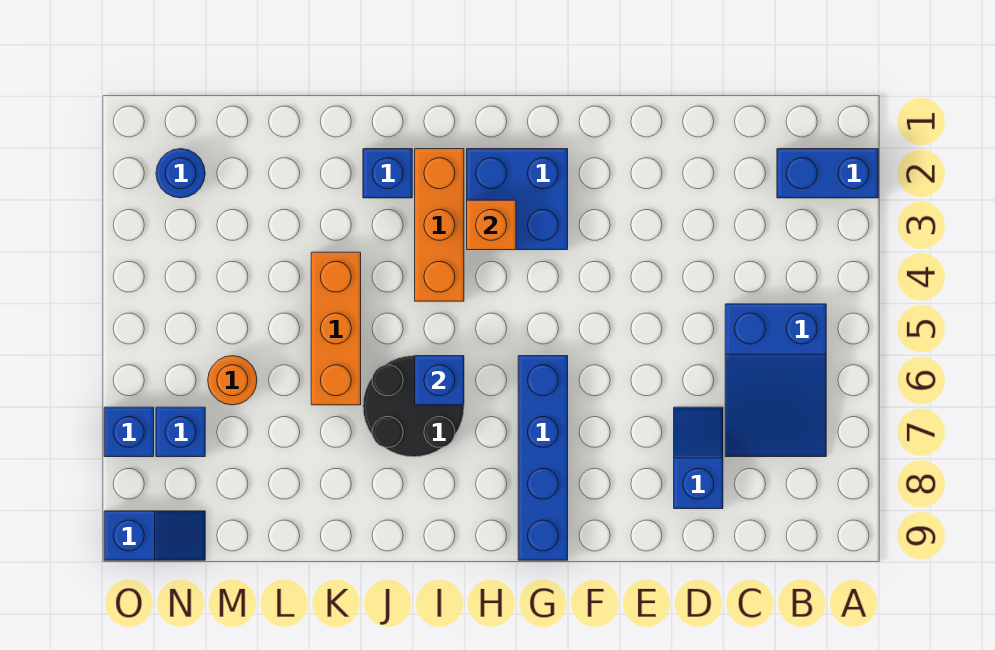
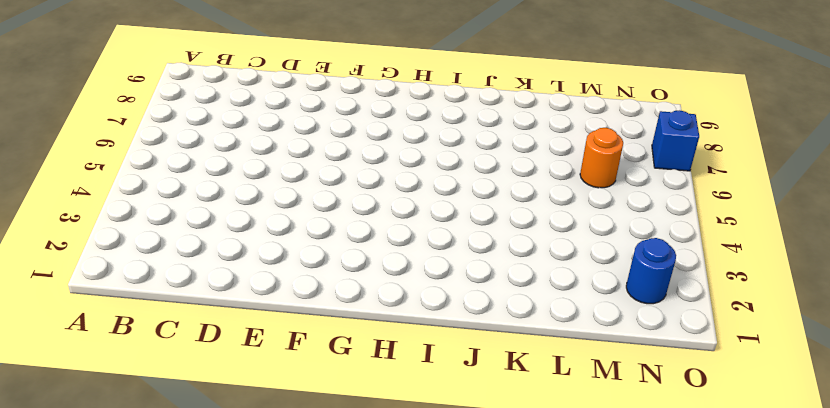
none -> blue 1x2 brick [777,149,878,198]
none -> blue 2x3 slope [725,304,826,457]
none -> blue 1x2 slope [674,407,723,509]

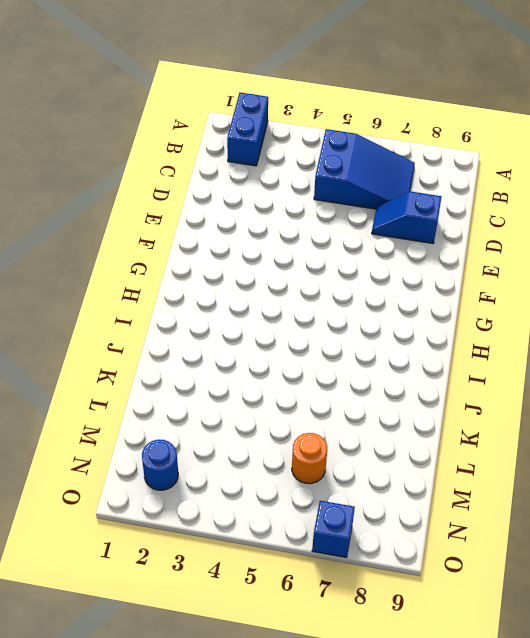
none -> blue 2x2 brick [467,149,568,250]
none -> blue 1x4 brick [518,356,568,560]
none -> orange 1x3 brick [415,149,464,301]

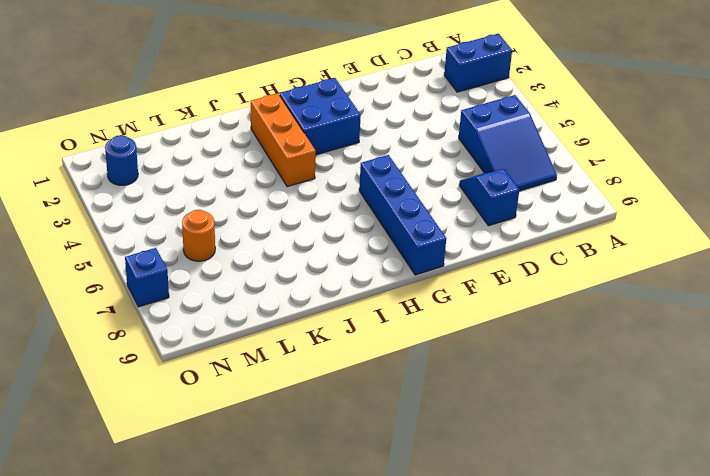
none -> black 2x2 round brick [363,356,464,457]
none -> blue 1x1 brick [363,149,412,198]
none -> orange 1x3 brick [311,252,361,405]

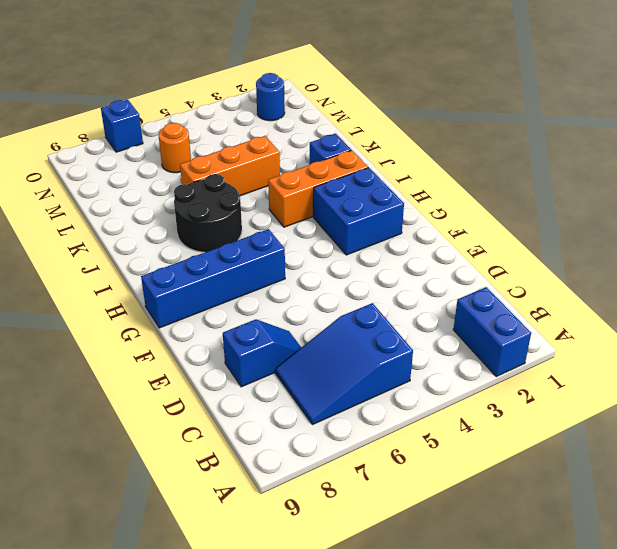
none -> blue 1x1 brick [156,407,205,457]
none -> blue 1x2 slope [104,511,205,560]
none -> orange 1x1 brick [467,200,516,250]

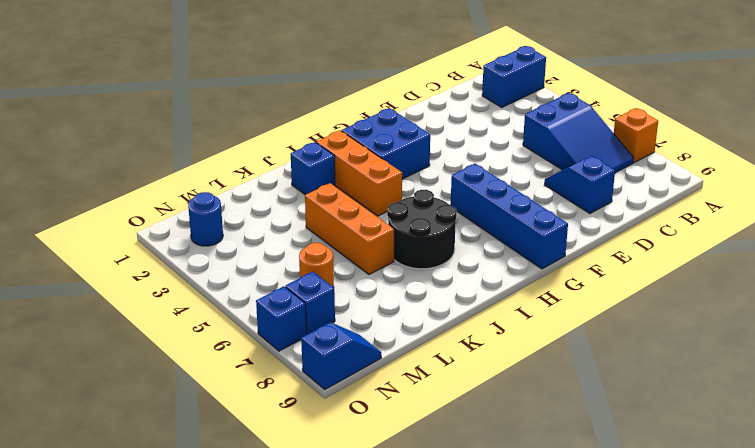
orange 1x1 brick [614,108,658,163] -> orange 1x1 brick moved to [467,200,516,250]
none -> blue 1x1 brick [415,356,464,405]

